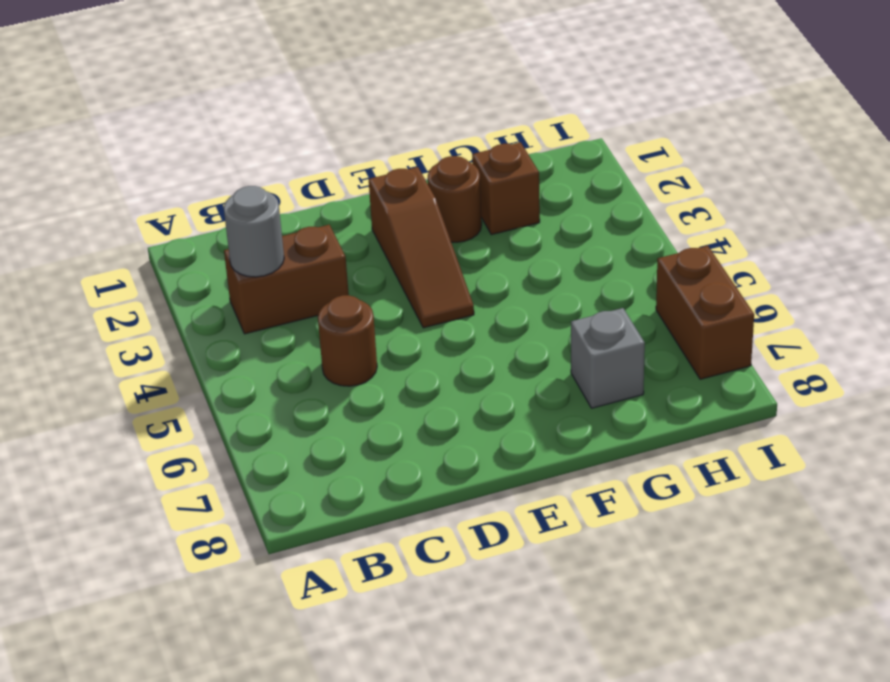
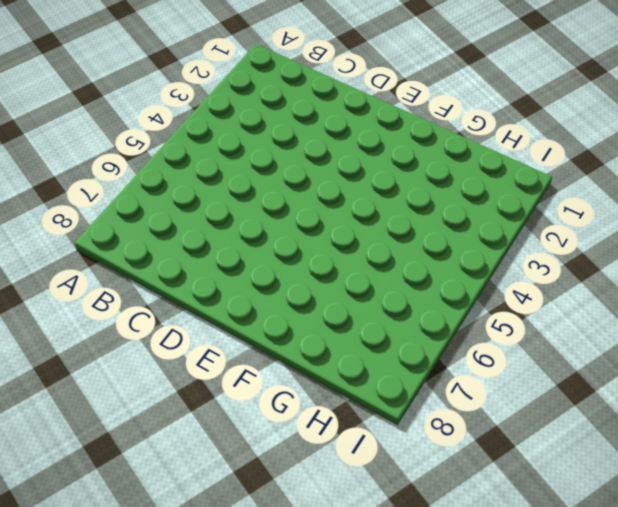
none -> brown 1x2 brick [224,225,349,334]
none -> brown 1x1 round brick [318,295,377,386]

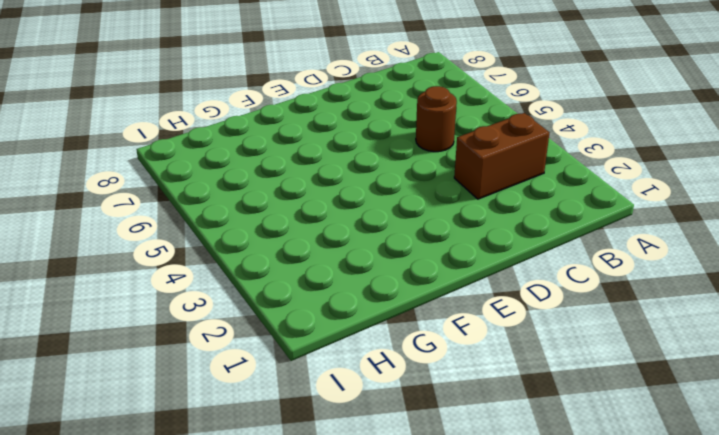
none -> brown 1x3 slope [369,167,474,328]
none -> brown 1x1 round brick [428,156,482,242]

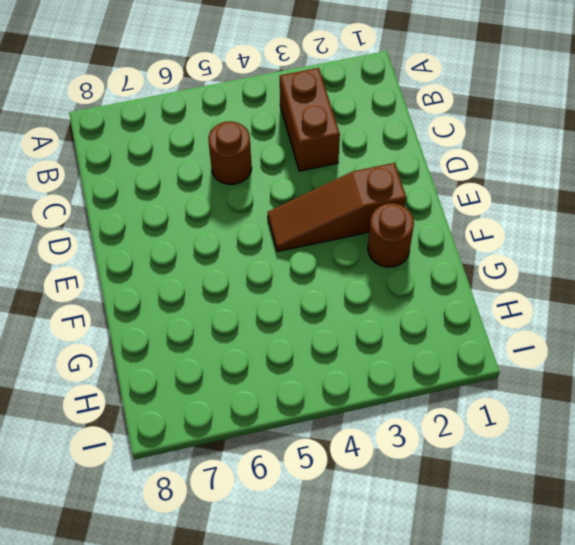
none -> brown 1x1 brick [472,142,540,235]
none -> grey 1x1 brick [571,308,645,408]

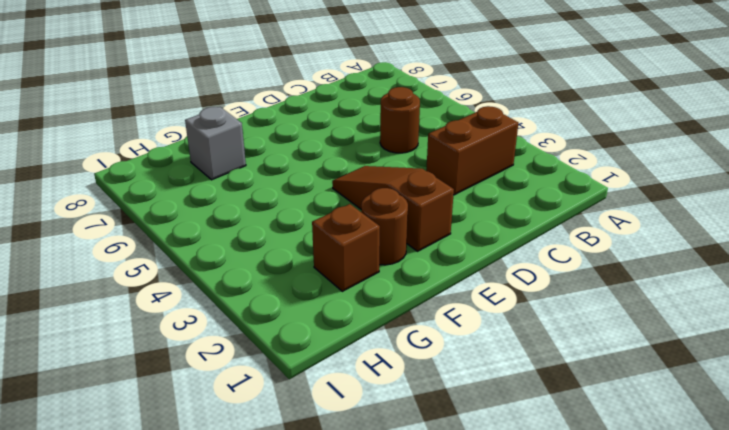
none -> brown 1x2 brick [656,246,754,379]
none -> grey 1x1 round brick [224,186,284,277]

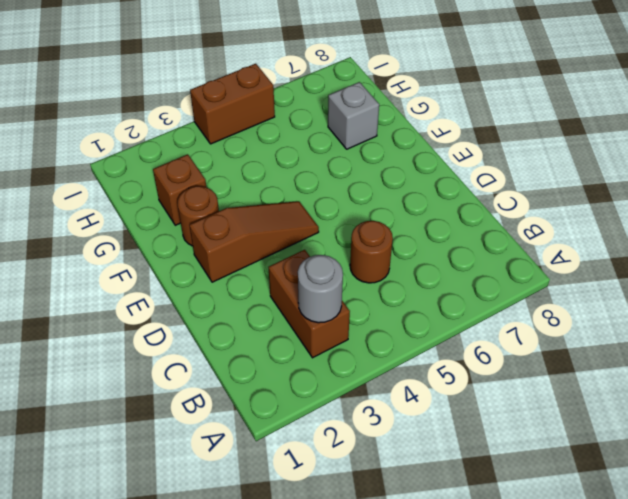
brown 1x2 brick [190,64,275,144] -> brown 1x2 brick moved to [656,246,754,379]

